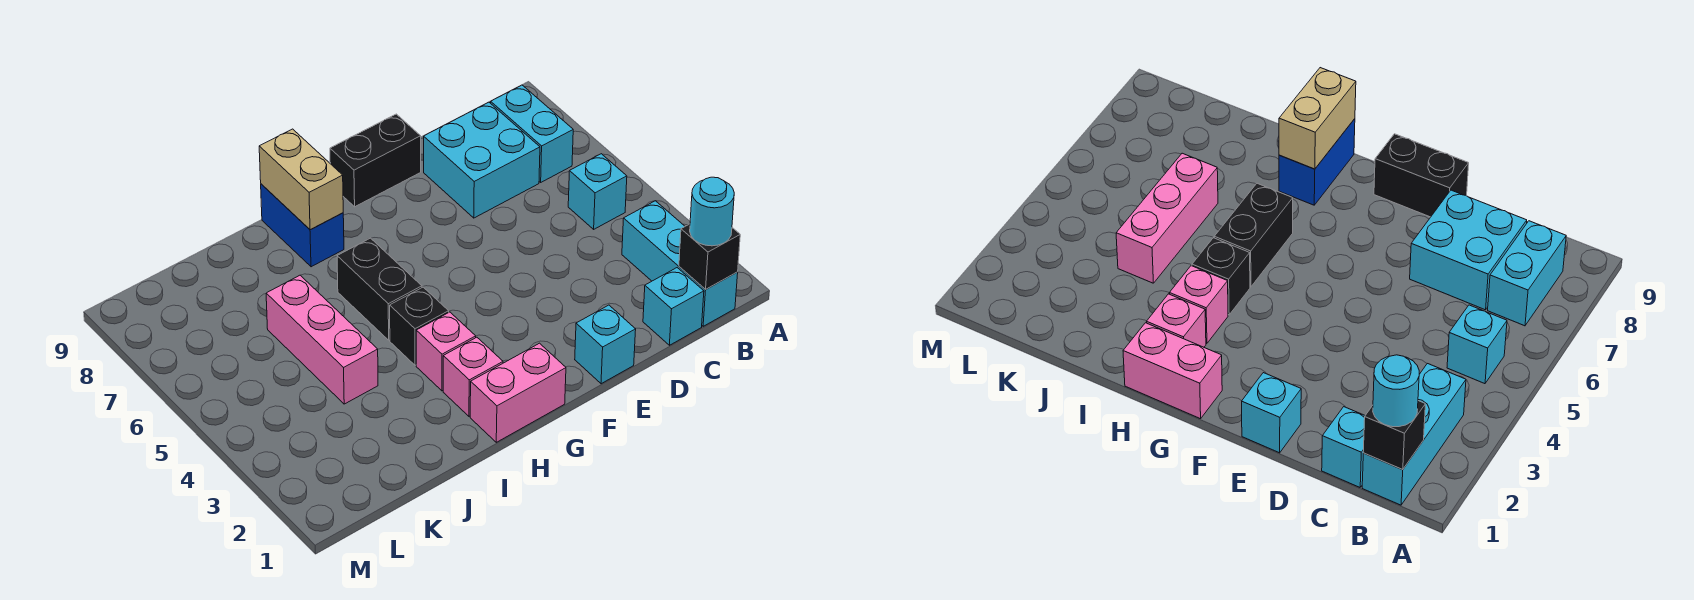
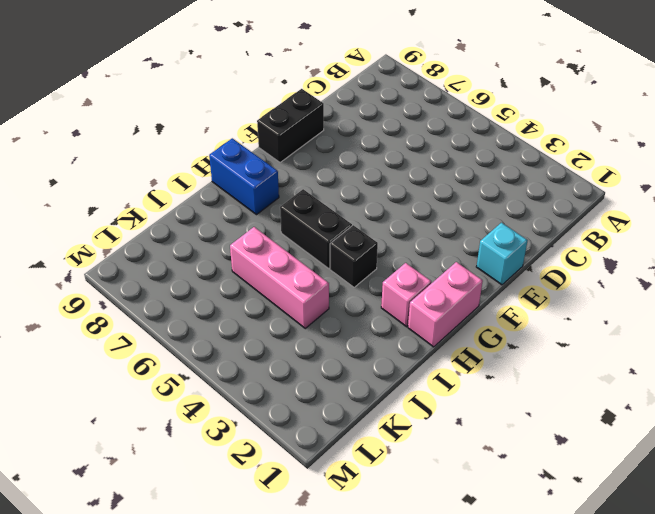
none -> cyan 1x3 brick [622,201,738,326]
none -> cyan 1x1 brick [568,154,627,229]
none -> cyan 1x2 brick [491,85,573,182]

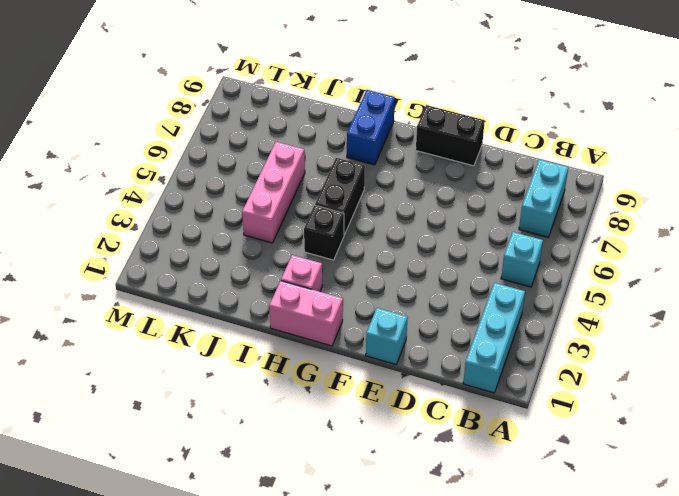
none -> cyan 1x1 brick [643,268,704,345]
none -> cyan 2x2 brick [424,102,540,218]
none -> pink 1x1 brick [416,312,476,391]

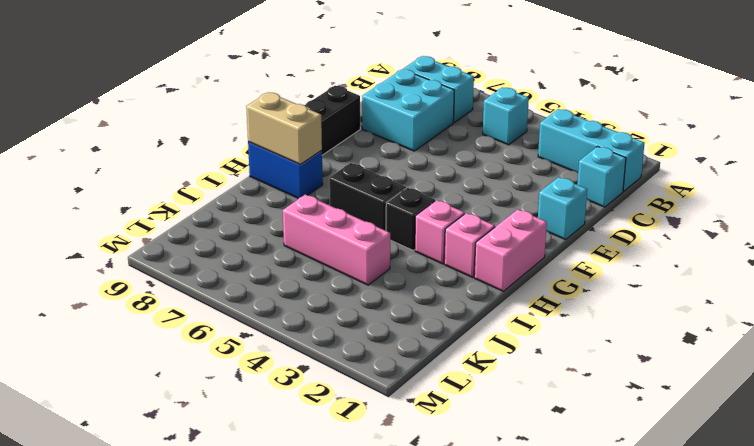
none -> black 1x1 brick [679,224,740,290]
none -> cyan 1x1 round brick [690,177,734,246]

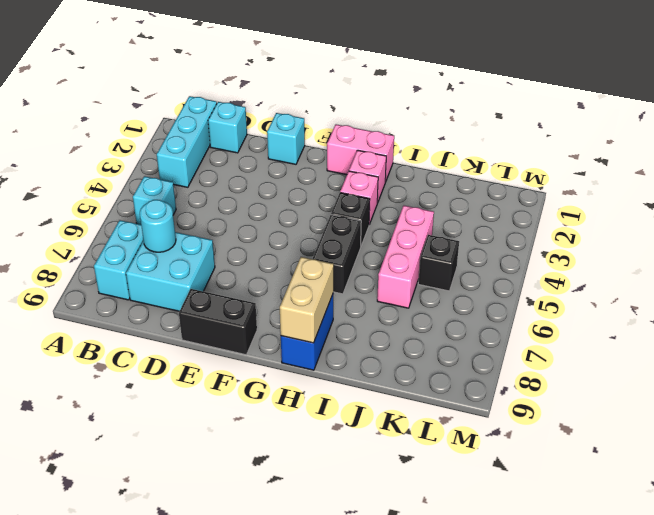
cyan 1x1 round brick [140,200,176,252] -> cyan 1x1 round brick moved to [690,177,734,246]
black 1x1 brick [418,235,459,291] -> black 1x1 brick moved to [679,224,740,290]

